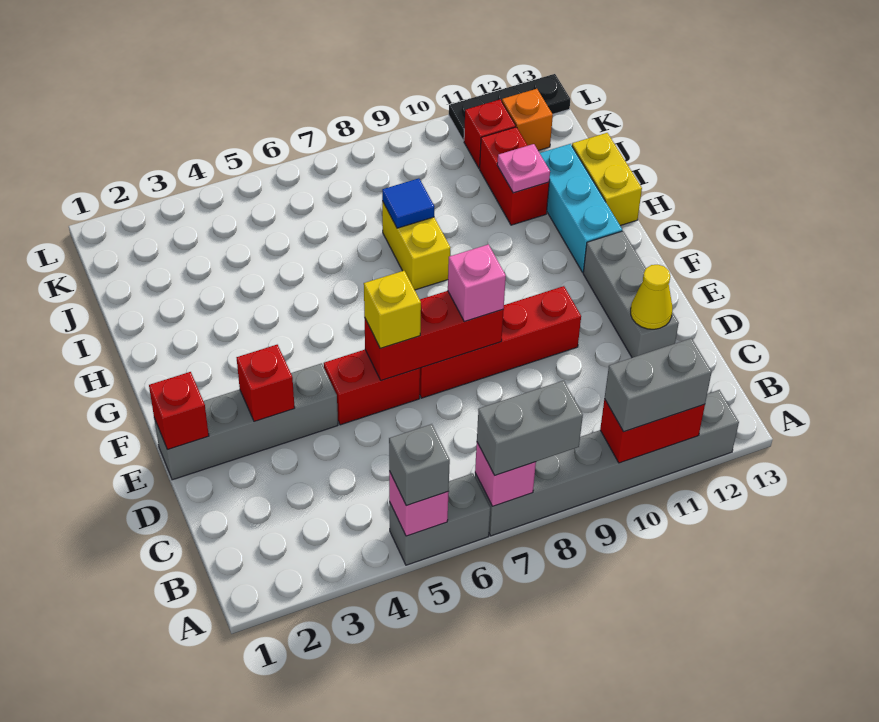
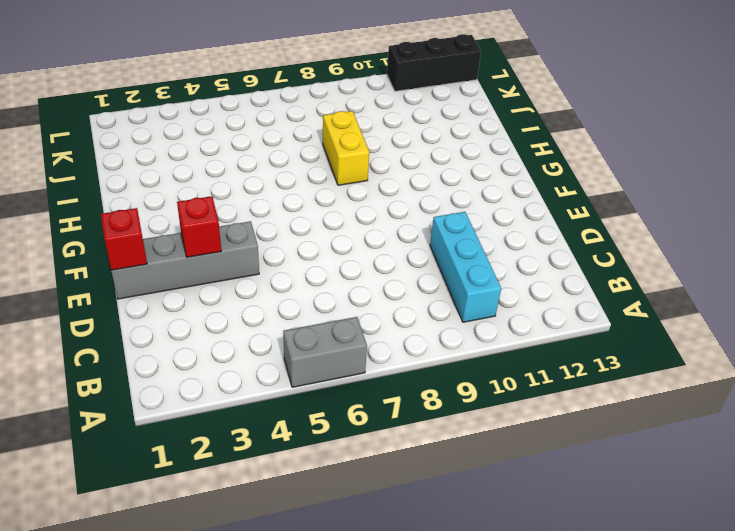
cyan 1x3 brick [430,212,501,322] -> cyan 1x3 brick moved to [540,144,622,272]
black 1x3 brick [387,34,481,91] -> black 1x3 plate [449,74,570,141]
none -> grey 1x6 brick [475,390,739,536]
none -> grey 1x3 brick [583,231,679,358]
none -> red 1x2 brick [324,350,420,425]

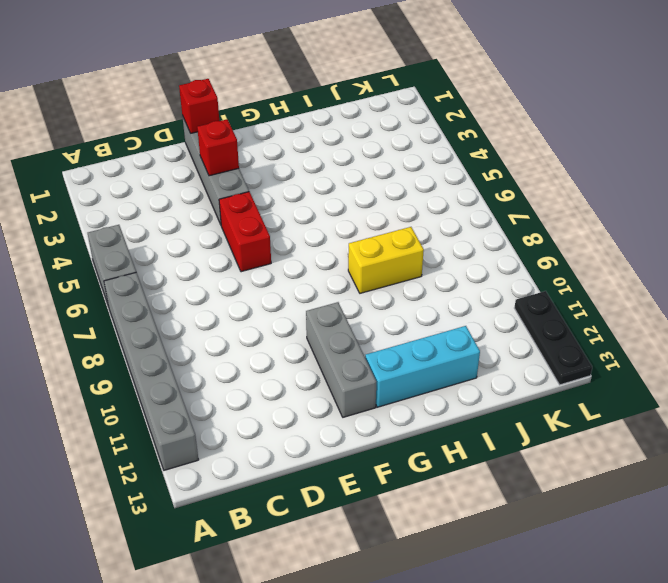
grey 1x3 brick [306,302,376,417] -> grey 1x3 brick turned to [583,231,679,358]
none -> red 1x4 brick [420,286,581,398]
none -> yellow 1x2 brick [572,133,642,226]
none -> red 1x2 brick [480,127,549,225]

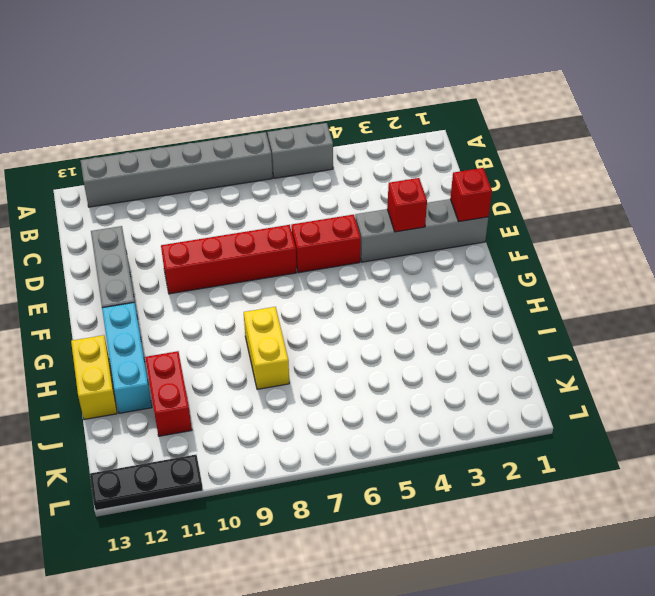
none -> red 1x1 brick [464,100,516,168]
none -> orange 1x1 brick [502,89,553,151]
none -> pink 1x1 brick [389,471,448,536]

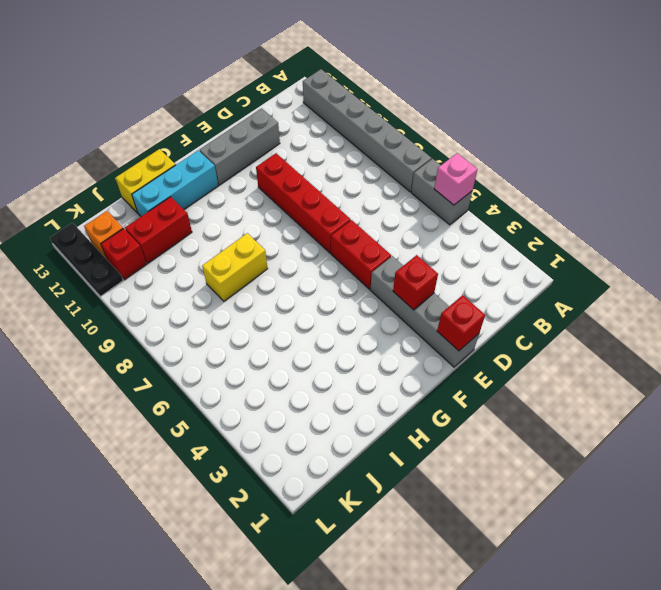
none -> pink 1x1 brick [475,443,536,506]
none -> red 1x2 brick [600,399,705,463]
none -> yellow 1x1 cone [631,265,672,329]

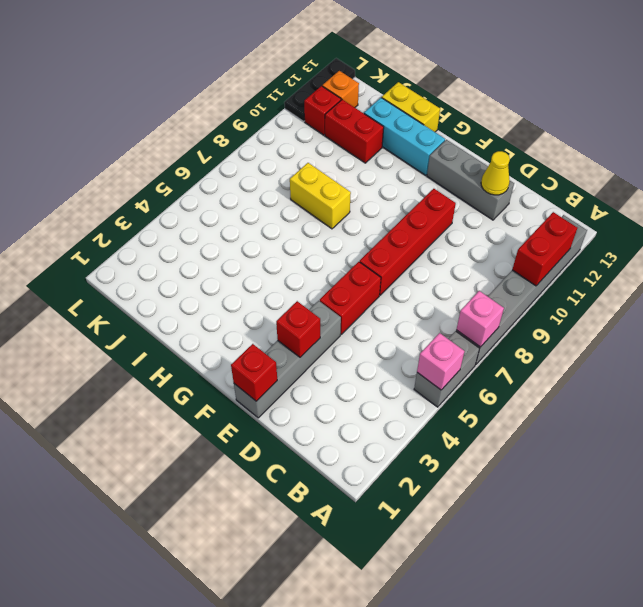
none -> red 1x3 brick [365,291,504,381]
none -> blue 1x1 tile [382,178,435,228]
none -> pink 1x1 plate [497,144,550,193]

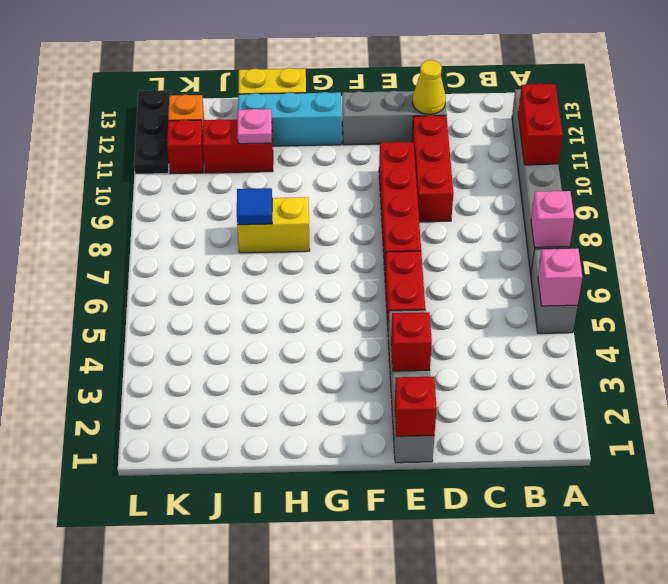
red 1x3 brick [412,115,453,222] -> red 1x3 brick moved to [365,291,504,381]
none -> grey 1x1 brick [389,424,450,506]
none -> grey 1x2 brick [477,380,583,475]
none -> grey 1x2 brick [605,338,712,432]

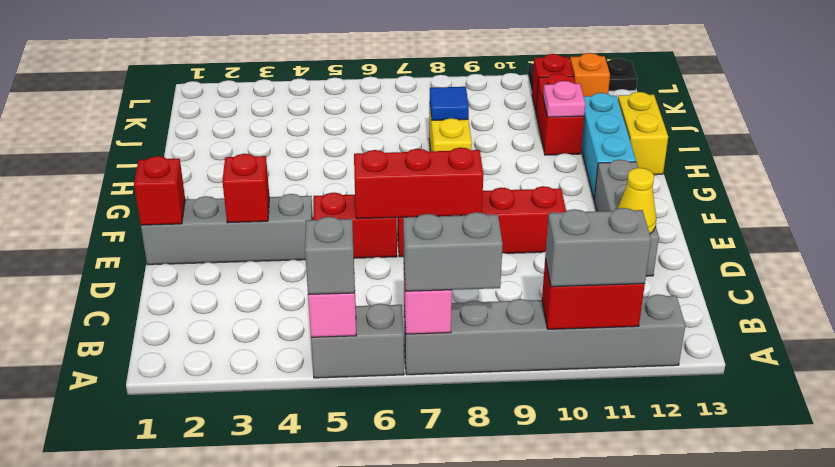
none -> yellow 1x1 brick [364,271,421,348]
none -> pink 1x1 brick [448,244,506,322]

